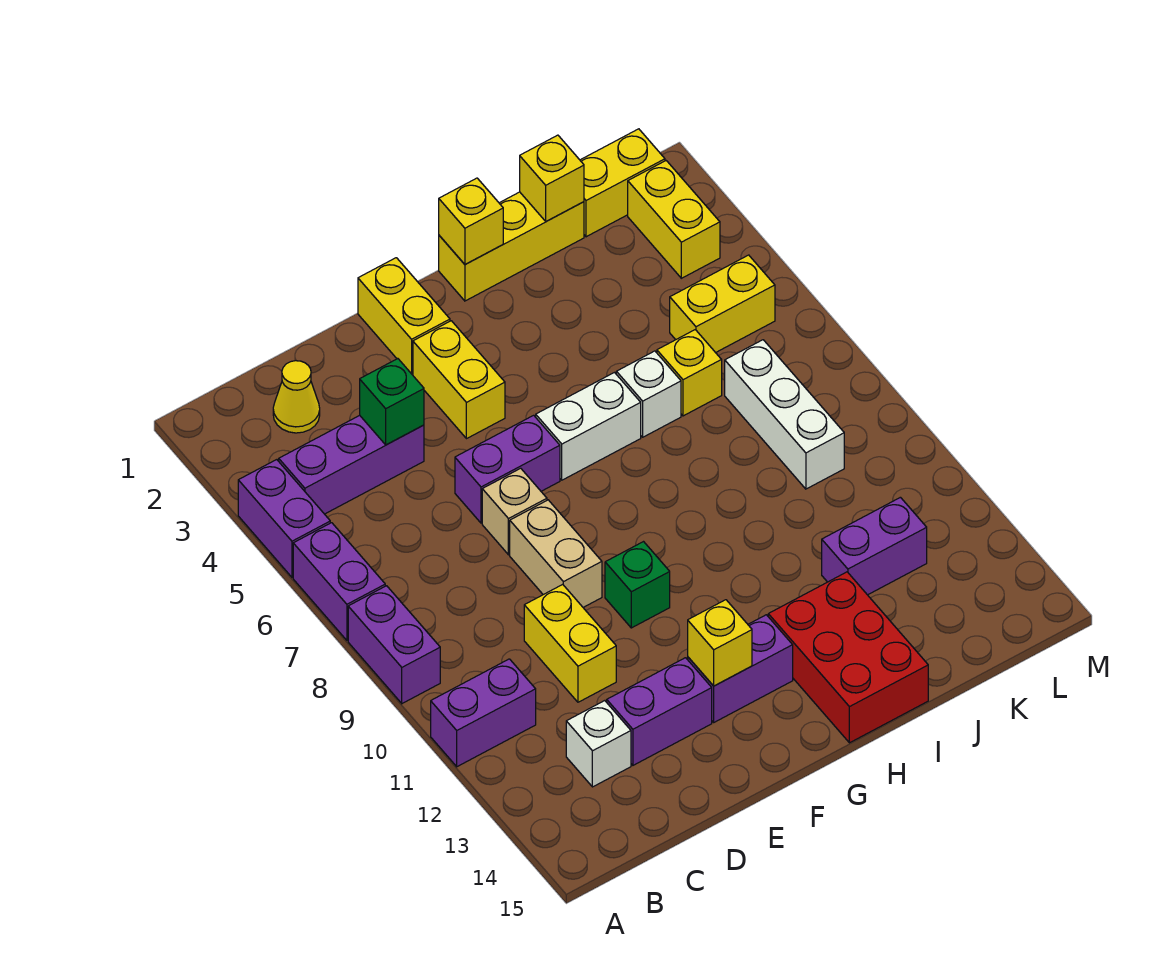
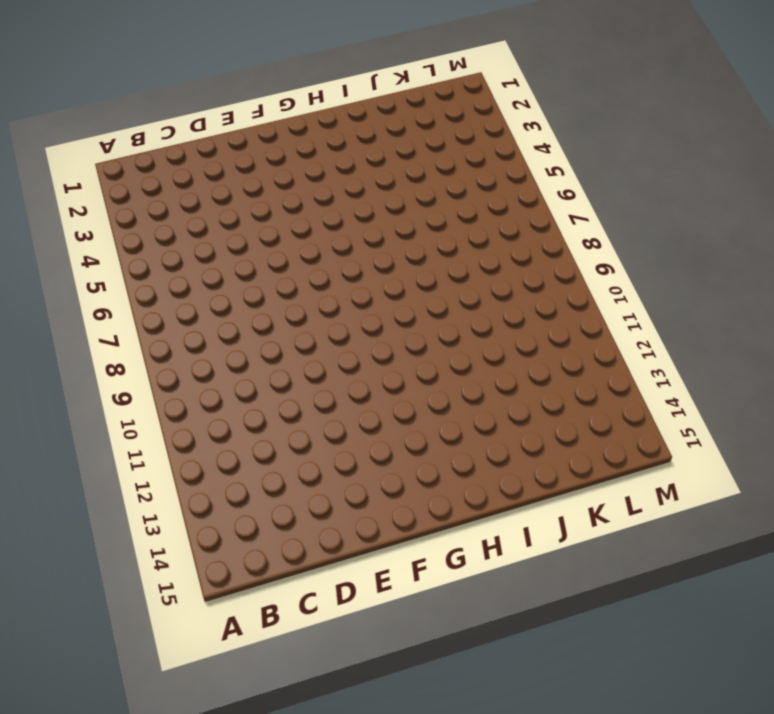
none -> purple 1x2 brick [238,460,330,577]
none -> purple 1x2 brick [293,523,385,640]
none -> purple 1x2 brick [348,586,440,703]
none -> purple 1x2 brick [431,659,536,767]

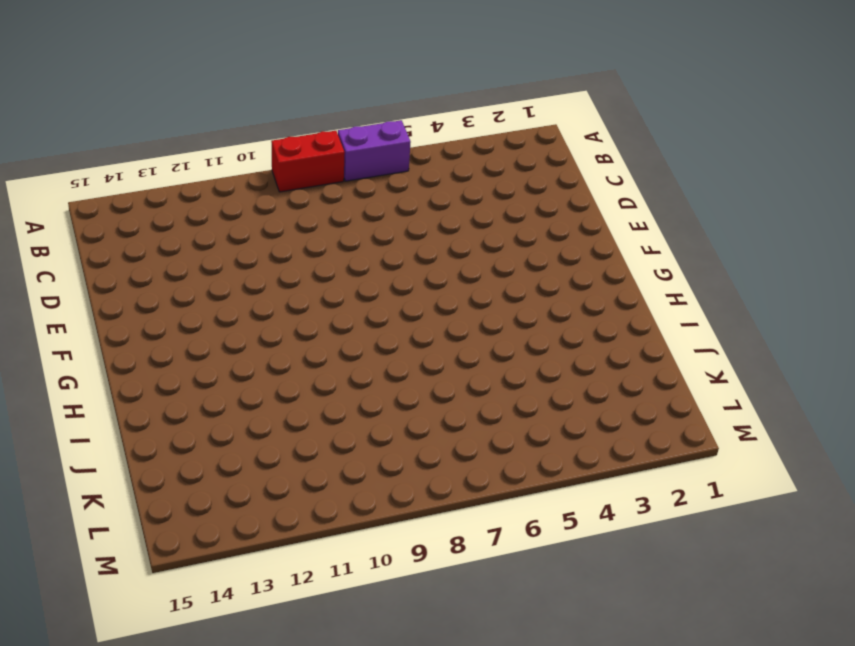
red 1x2 brick [271,131,345,192] -> purple 1x2 brick [348,586,440,703]
none -> purple 1x2 brick [238,460,330,577]
none -> purple 1x2 brick [431,659,536,767]
none -> purple 1x3 brick [279,415,424,514]
none -> yellow 1x1 cone [273,361,320,433]

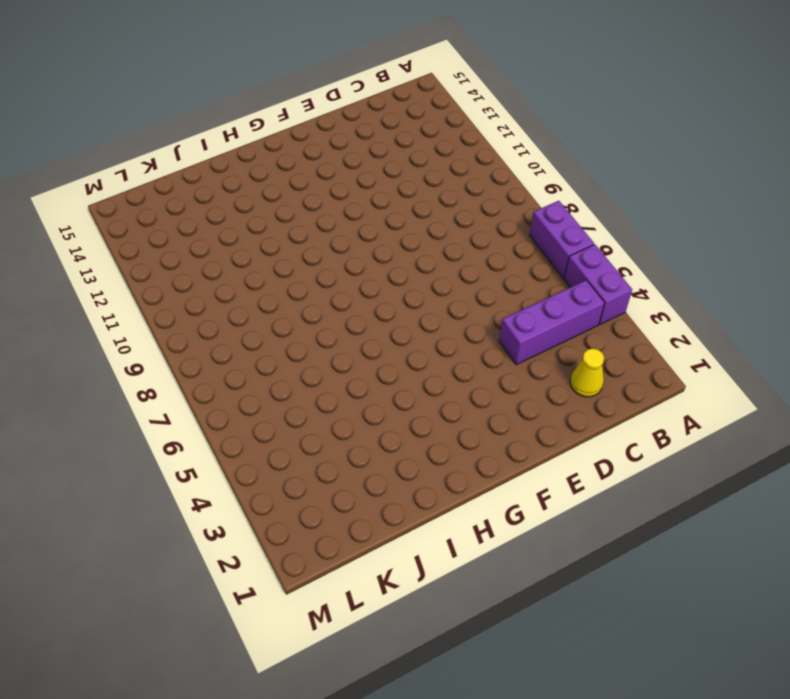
none -> purple 1x2 brick [348,586,440,703]
none -> purple 1x2 brick [431,659,536,767]
none -> white 1x1 brick [566,701,631,787]
none -> yellow 1x2 brick [524,584,616,702]

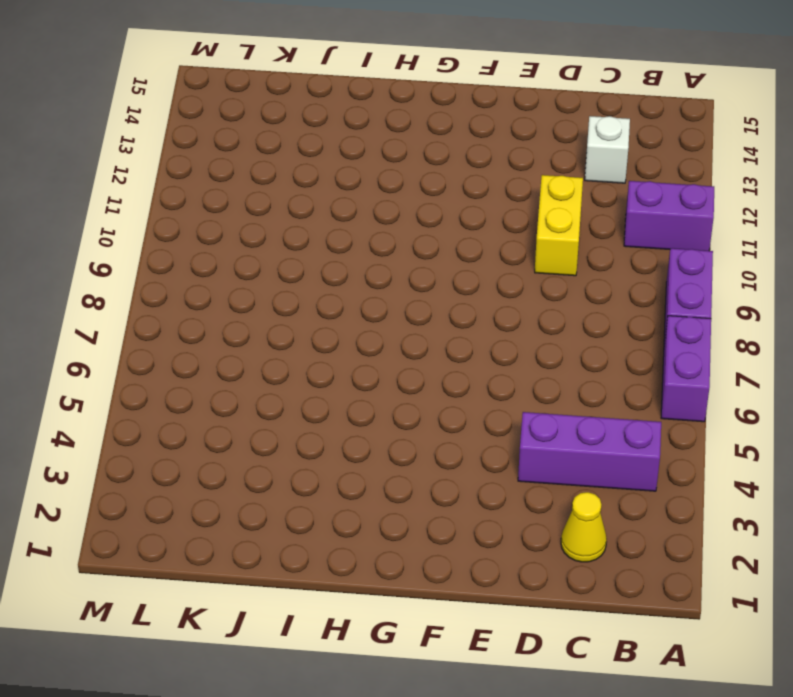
none -> purple 1x2 brick [238,460,330,577]
none -> purple 1x2 brick [607,658,712,765]
none -> purple 1x2 brick [455,415,560,523]
none -> tan 1x1 brick [482,468,547,555]

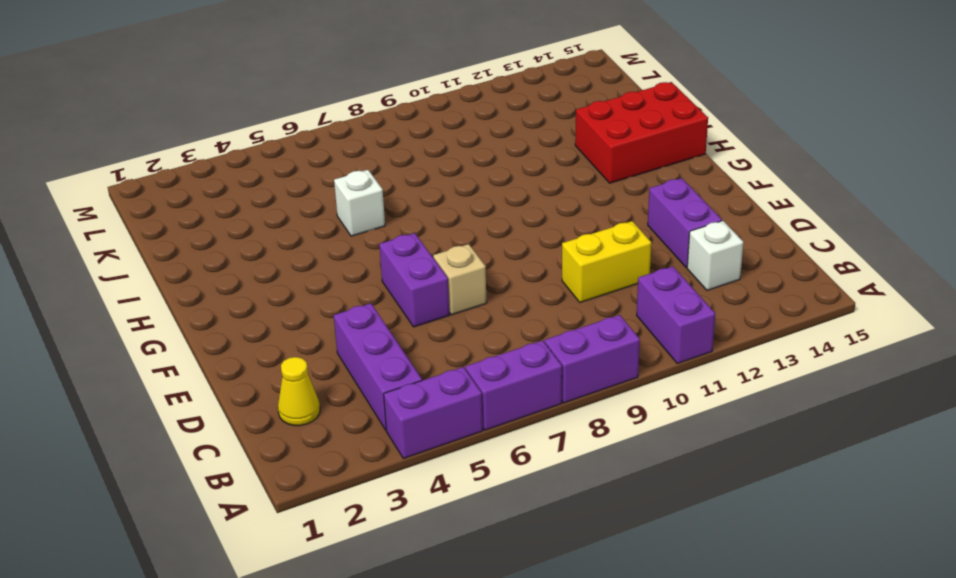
none -> tan 1x2 brick [510,500,602,607]
none -> yellow 1x2 brick [358,258,450,375]
none -> yellow 1x2 brick [413,321,505,439]
none -> green 1x1 brick [605,542,670,628]

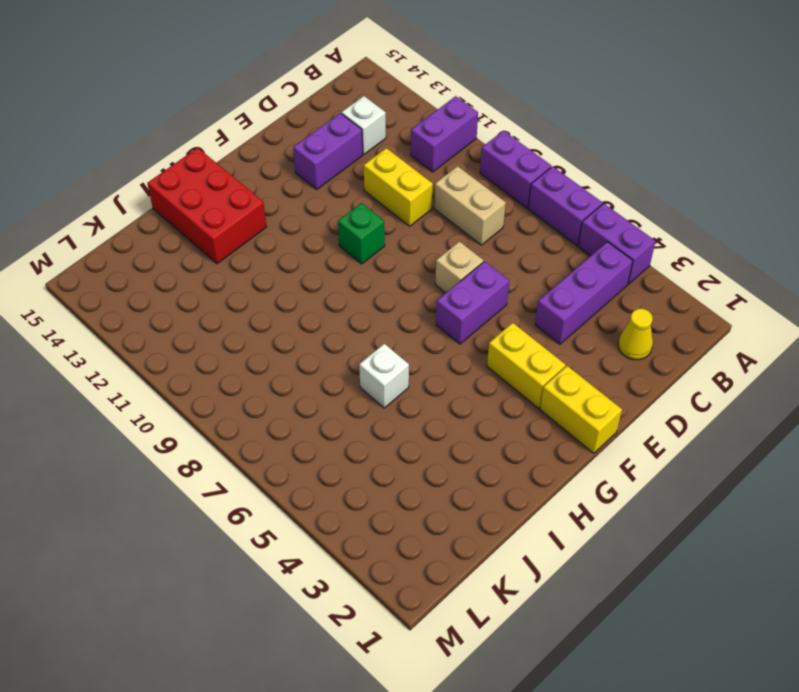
tan 1x2 brick [434,166,506,245] -> tan 1x2 brick moved to [510,500,602,607]
none -> purple 1x2 brick [688,615,793,722]
none -> white 1x2 brick [536,373,641,480]
none -> yellow 1x3 brick [439,192,584,301]
none -> yellow 1x1 brick [657,330,722,416]

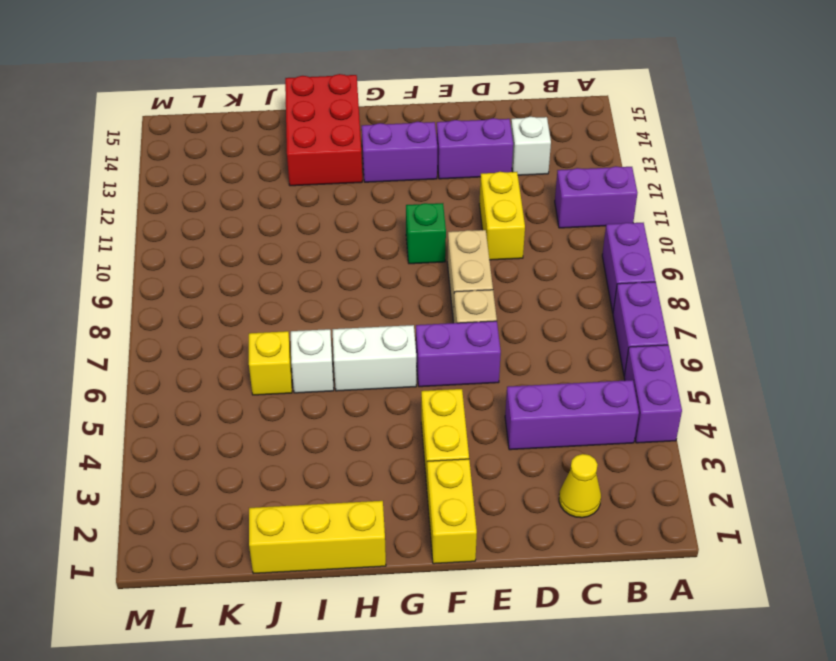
none -> purple 1x2 brick [822,497,927,595]
none -> yellow 1x2 brick [580,129,665,237]
none -> yellow 1x2 brick [670,255,775,353]
none -> white 1x3 brick [725,340,844,489]

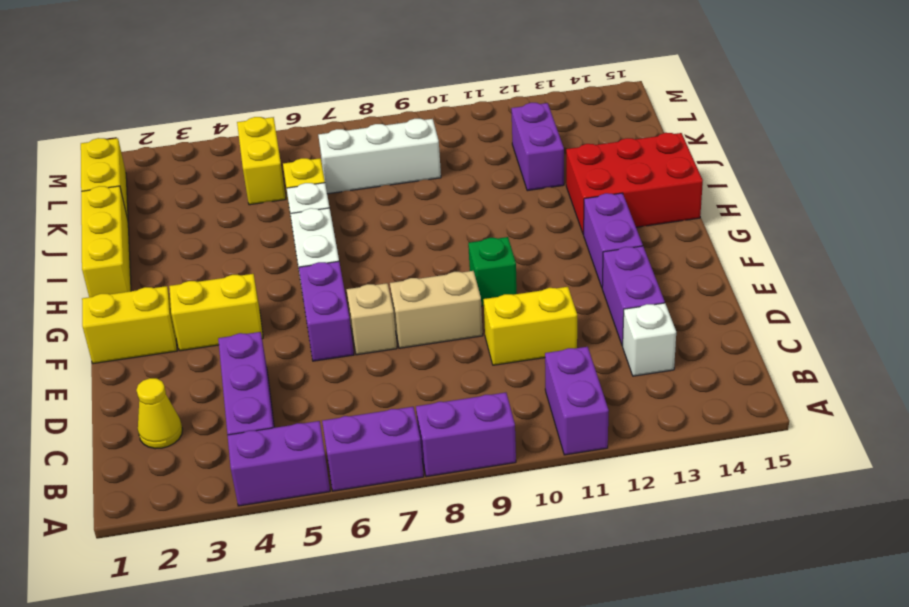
none -> yellow 1x2 brick [628,161,720,278]
none -> green 1x1 brick [360,359,424,445]
none -> yellow 1x1 brick [688,600,752,686]
none -> yellow 1x1 brick [439,178,503,264]

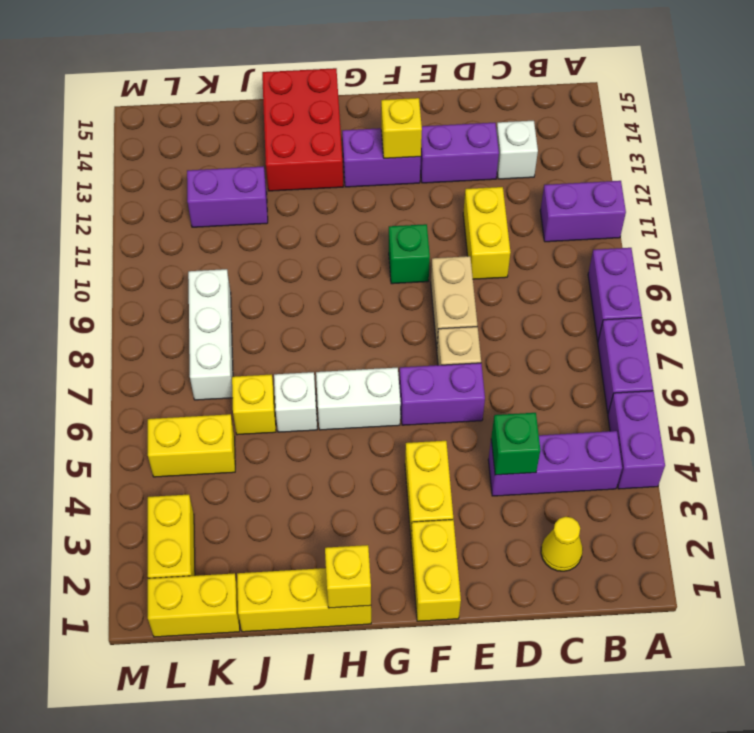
none -> yellow 1x1 brick [520,135,584,221]

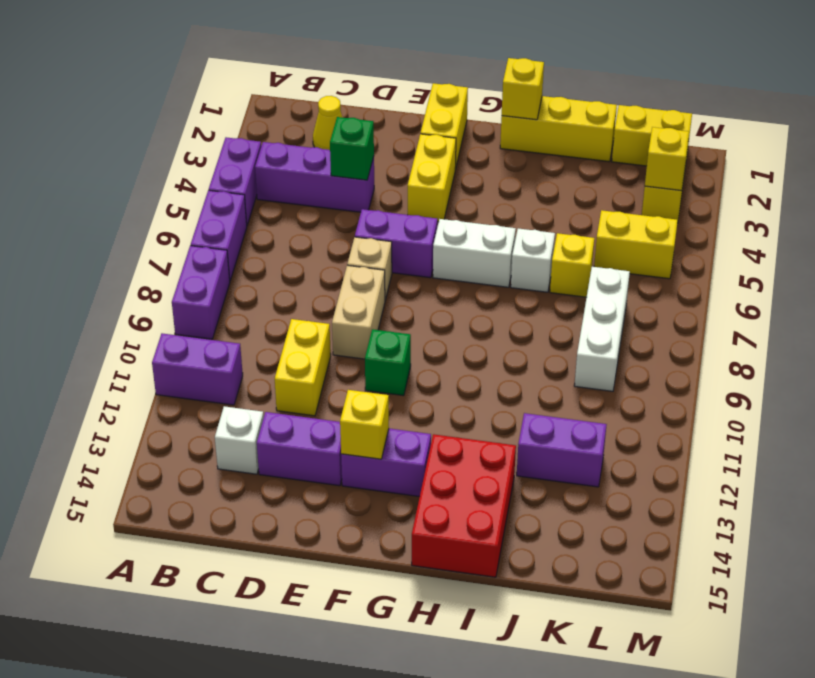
yellow 1x1 brick [645,127,689,191] -> yellow 1x1 brick moved to [520,135,584,221]

